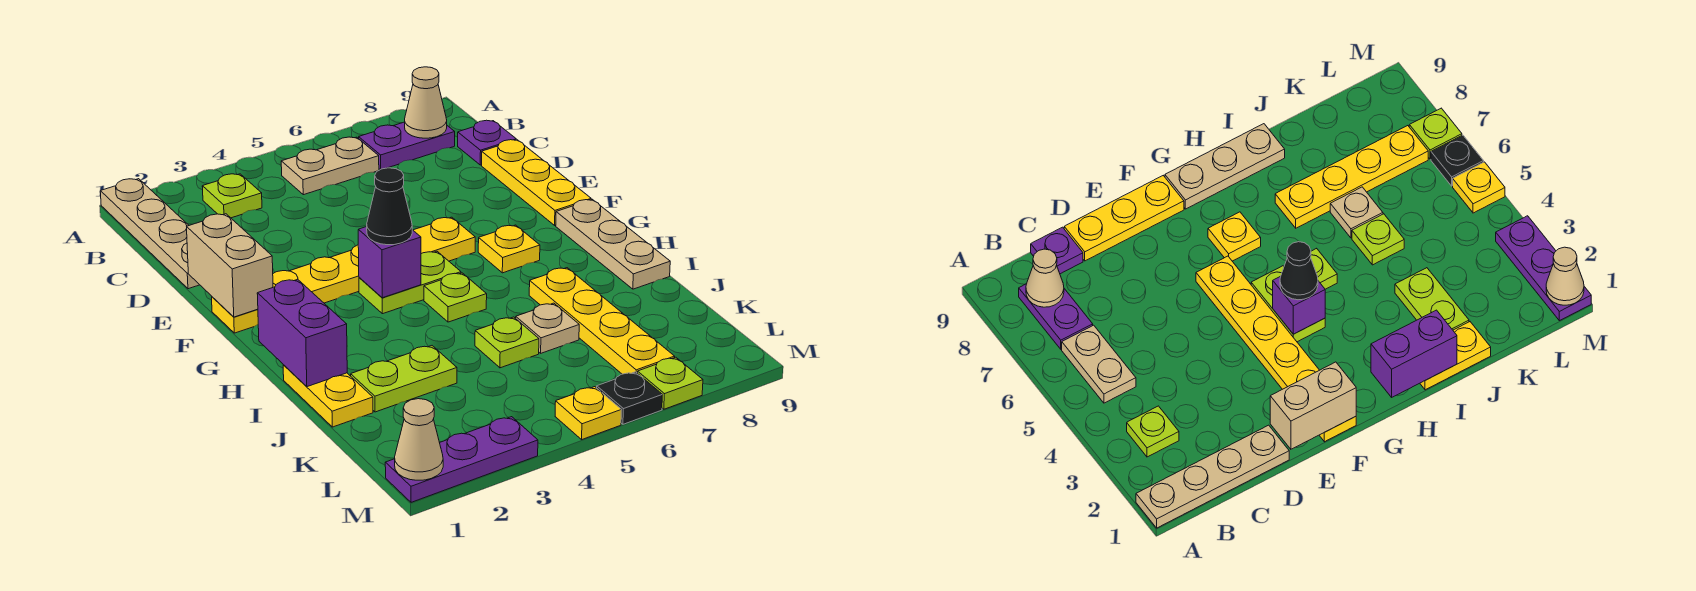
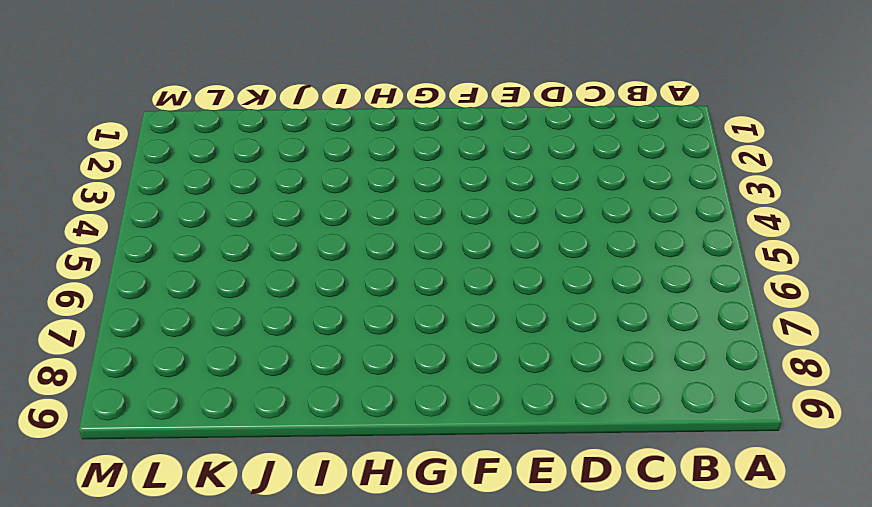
none -> tan 1x4 plate [100,179,199,289]
none -> lime 1x1 plate [202,174,262,218]
none -> tan 1x2 plate [281,137,379,195]

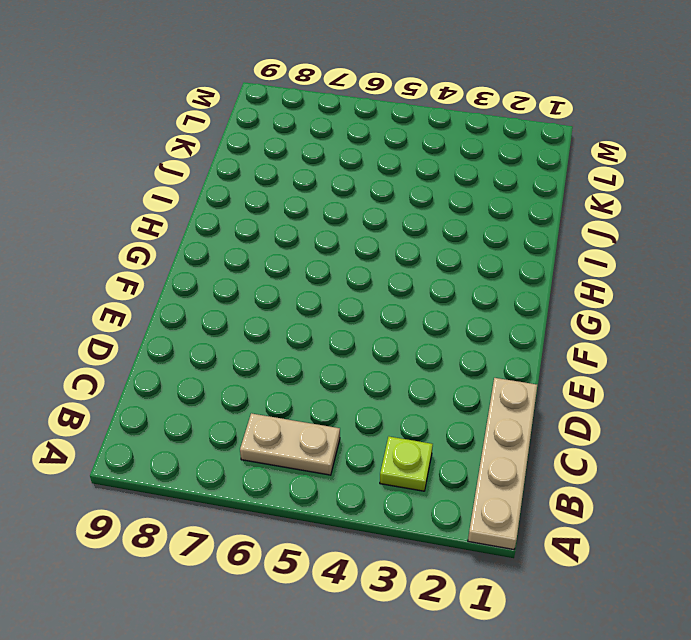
none -> purple 1x2 plate [359,122,455,170]
none -> purple 1x1 plate [458,120,516,165]
none -> yellow 1x3 plate [482,140,591,225]

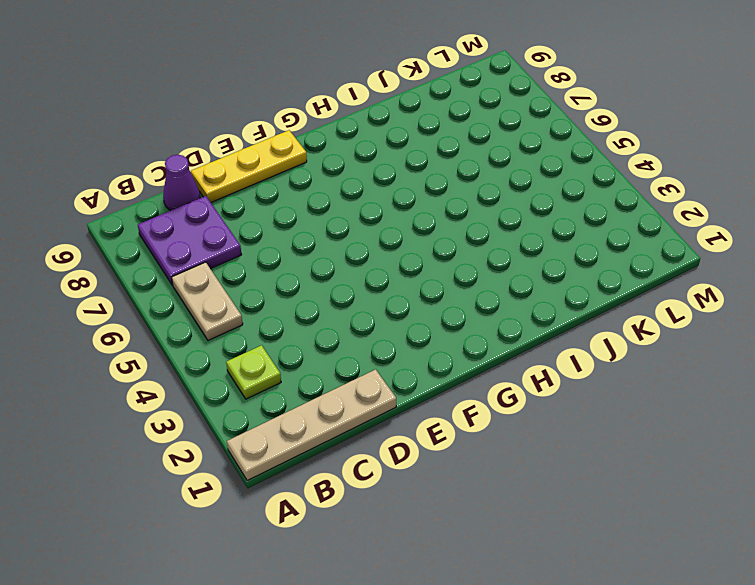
purple 2x2 plate [138,196,242,285] -> purple 1x2 plate [359,122,455,170]
purple 1x1 cone [163,155,200,211] -> purple 1x1 plate [458,120,516,165]
none -> yellow 1x6 plate [212,217,475,333]
none -> lime 1x2 plate [359,251,461,314]
none -> yellow 1x1 plate [478,225,540,273]

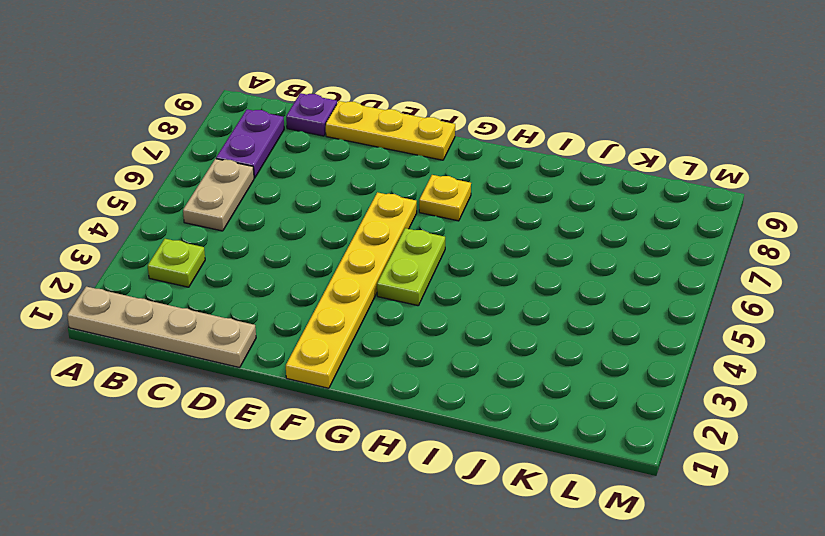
none -> tan 1x3 plate [556,199,670,289]
none -> lime 1x1 plate [424,273,487,322]
none -> yellow 1x2 plate [283,365,373,427]

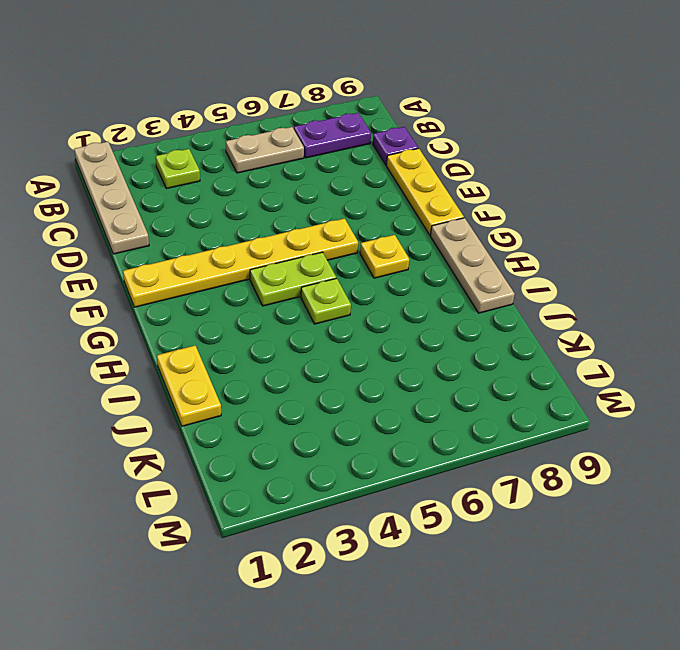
none -> yellow 1x4 plate [529,268,675,374]
none -> lime 1x2 plate [351,346,457,412]
none -> lime 1x1 plate [475,317,539,368]

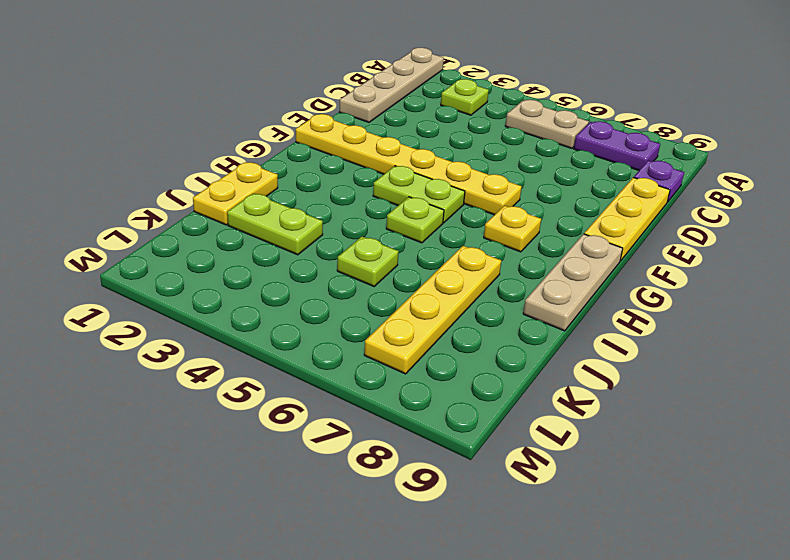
none -> tan 1x1 plate [516,303,579,353]
none -> purple 1x3 plate [385,417,538,502]
none -> yellow 1x1 plate [555,387,621,439]

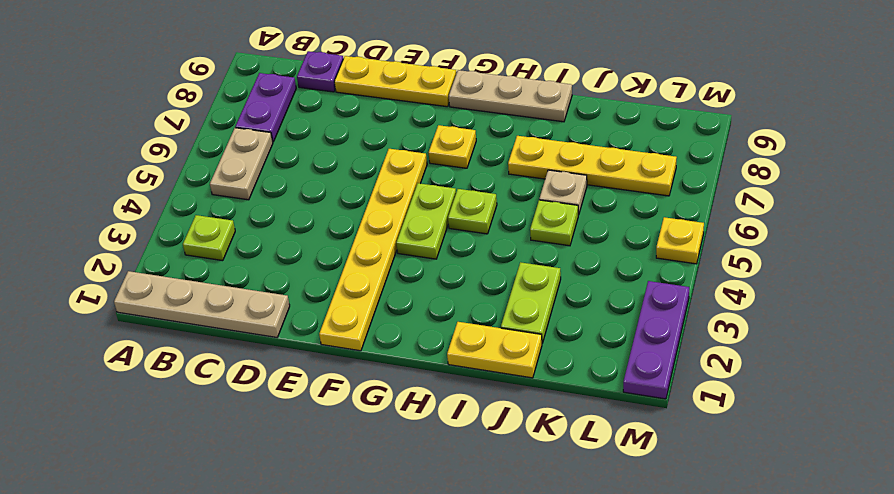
none -> black 1x1 plate [597,372,662,424]
none -> lime 1x1 plate [638,357,703,409]
none -> tan 1x1 cone [405,67,447,138]

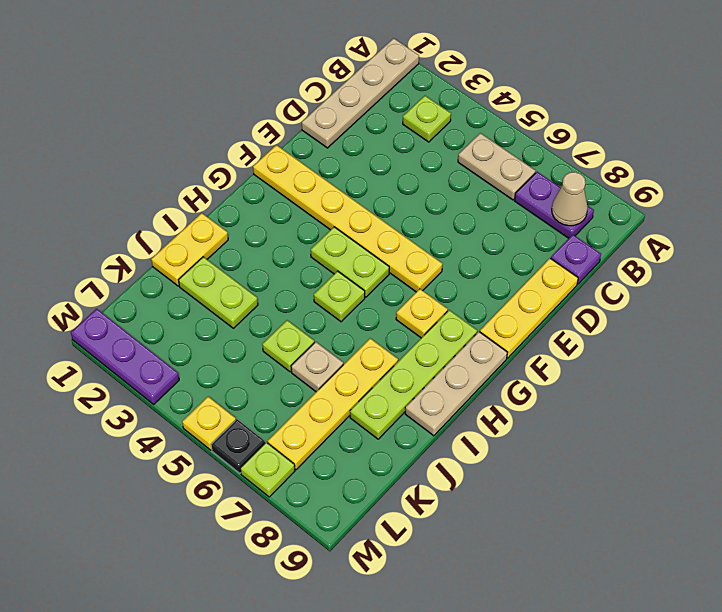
lime 1x4 plate [350,310,477,439] -> none
none -> tan 1x2 brick [187,214,273,317]
none -> purple 1x1 brick [358,227,421,298]
none -> purple 1x2 brick [257,279,347,387]

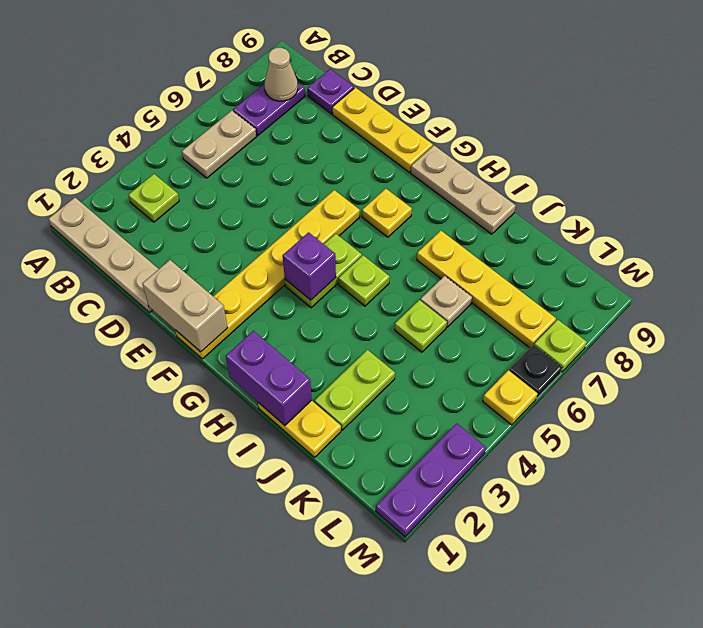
none -> tan 1x1 cone [395,399,443,480]
none -> black 1x1 cone [367,168,412,245]

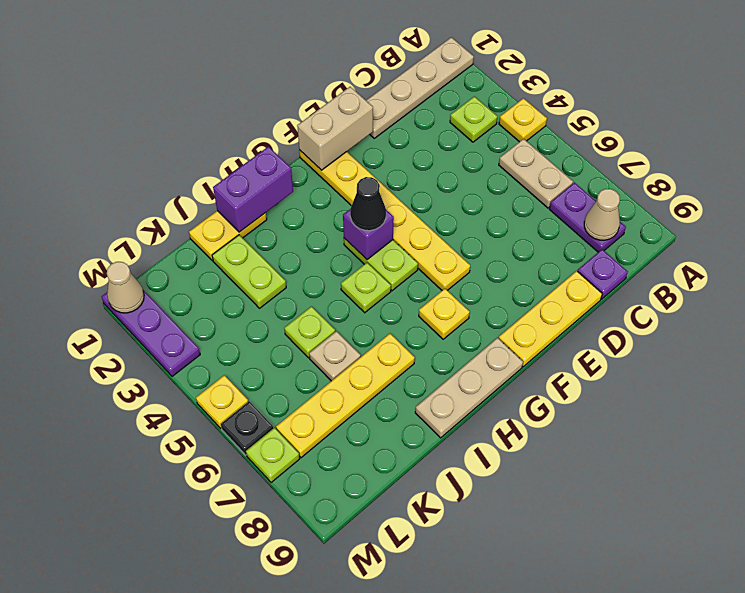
yellow 1x1 plate [499,98,547,142] -> none

